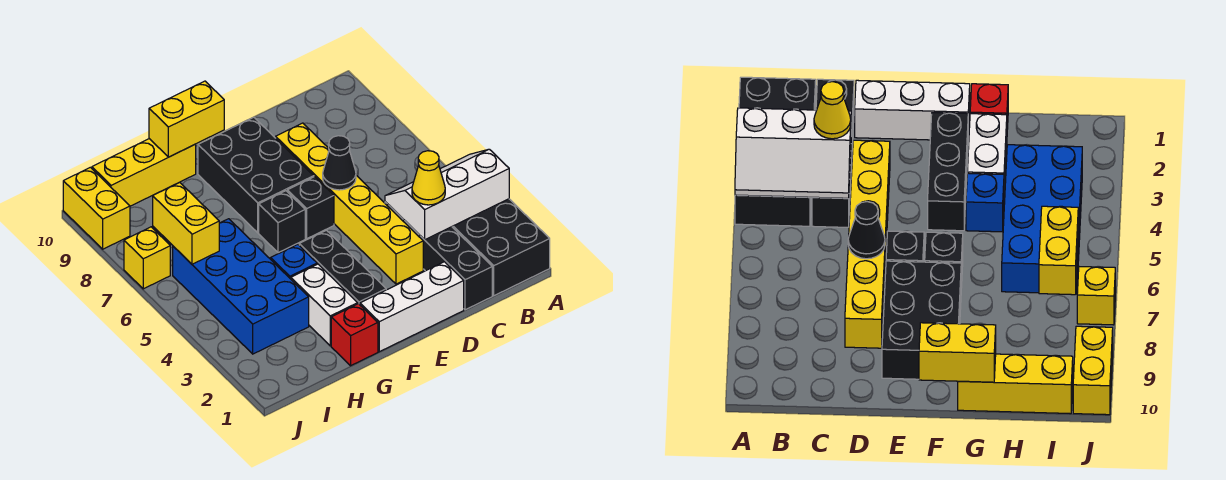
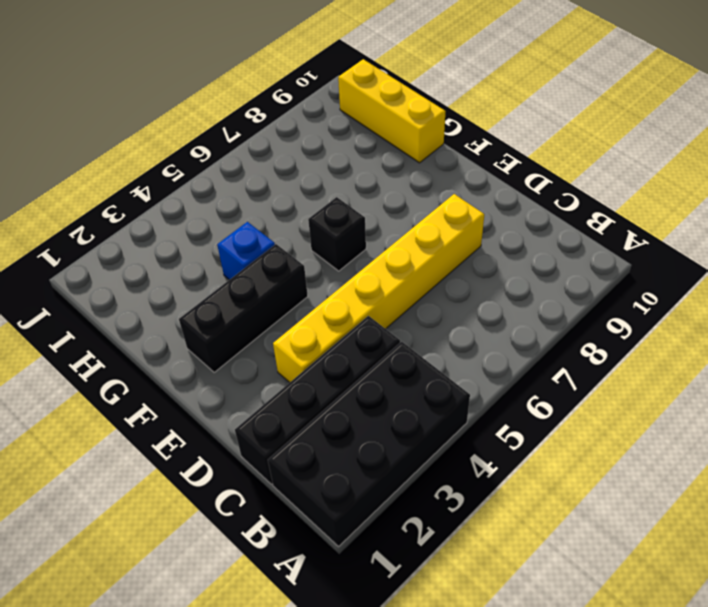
none -> white 1x3 brick [360,262,464,352]
none -> black 1x1 brick [287,177,334,238]
none -> black 2x3 brick [198,117,314,233]

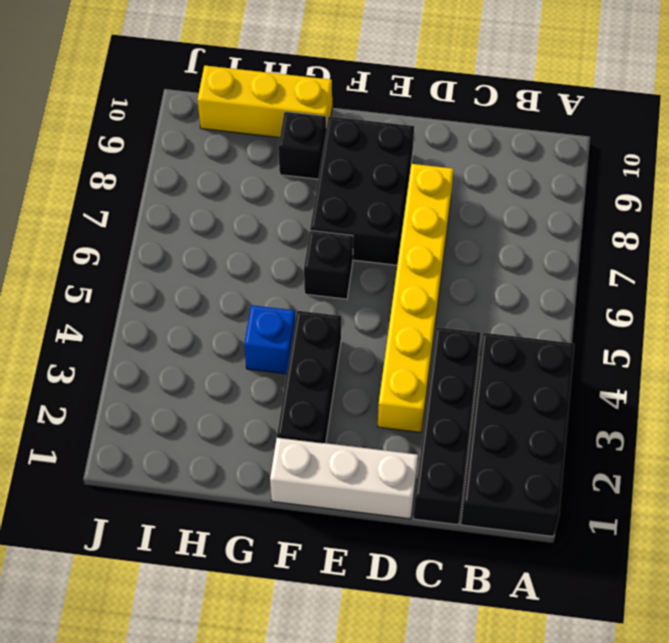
black 1x1 brick [278,112,326,179] -> black 1x1 brick moved to [287,177,334,238]
none -> red 1x1 brick [331,304,378,366]
none -> white 1x2 brick [291,264,358,346]
none -> blue 2x4 brick [173,219,309,354]

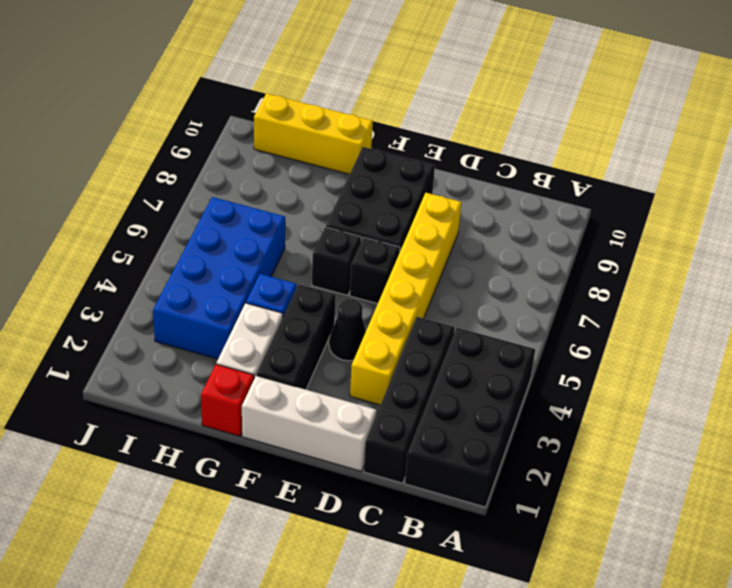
black 1x1 cone [329,299,366,361] -> black 1x1 cone moved to [323,136,356,190]
none -> yellow 1x1 brick [124,227,170,289]
none -> yellow 1x2 brick [63,167,130,249]
none -> white 2x3 slope [385,149,509,240]

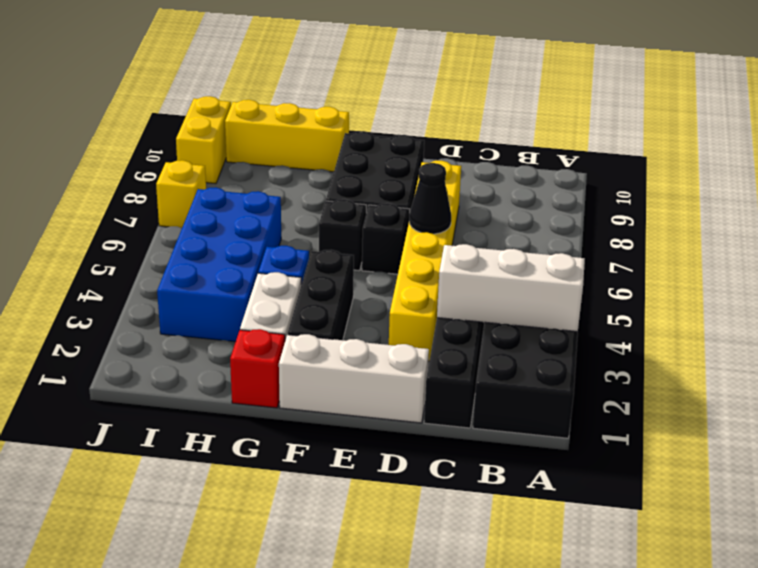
none -> yellow 1x2 brick [149,81,224,157]
none -> yellow 1x2 brick [153,182,219,264]
none -> yellow 1x1 cone [412,151,445,205]

